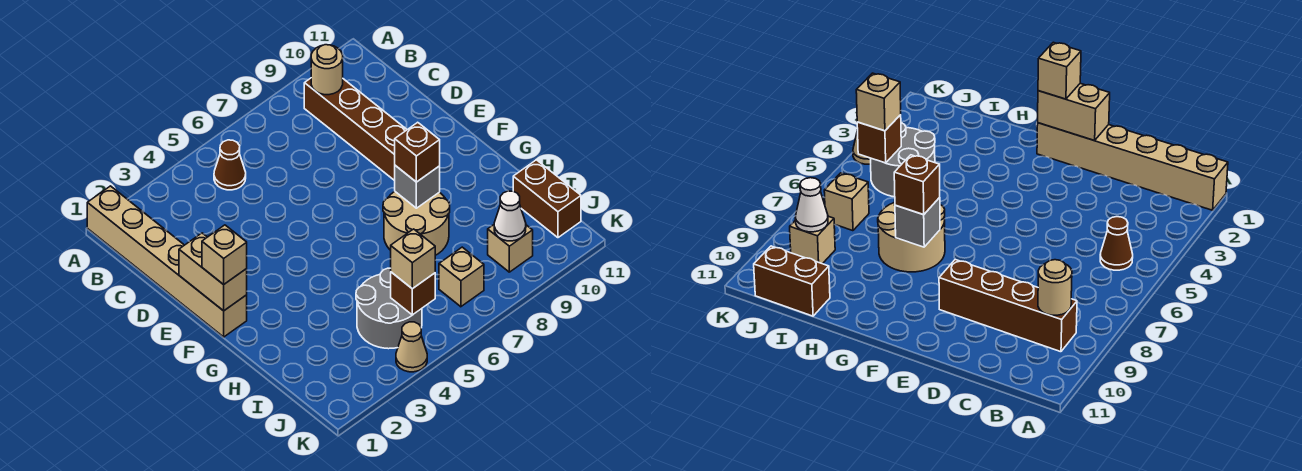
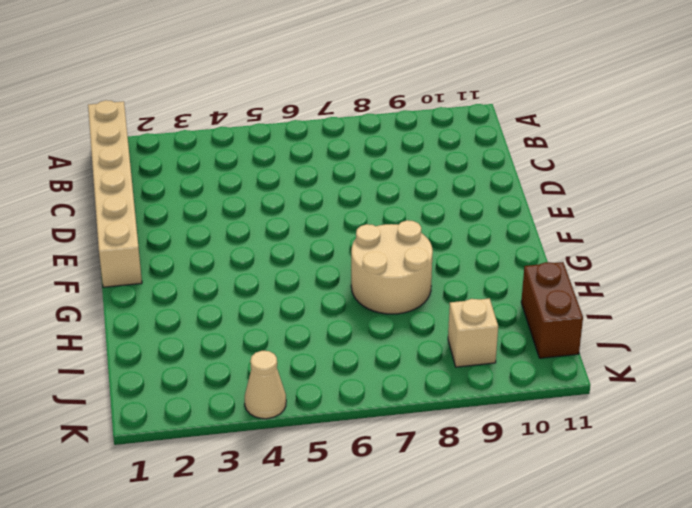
none -> brown 1x1 cone [214,140,246,190]
none -> brown 1x4 brick [304,78,407,181]
none -> grey 2x2 round brick [356,268,422,349]

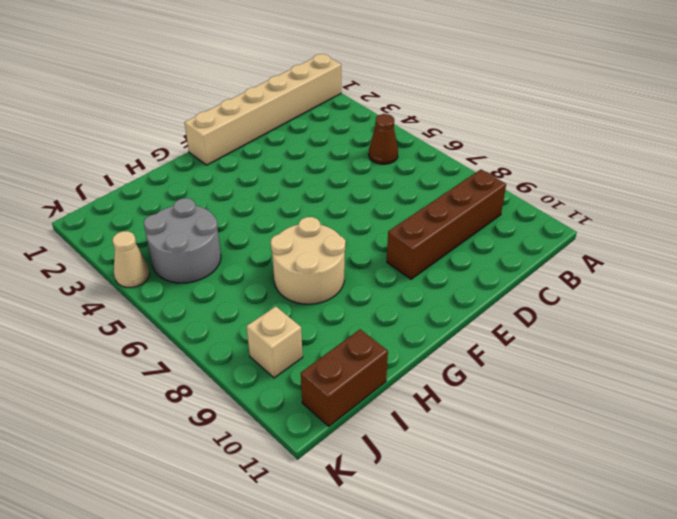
none -> tan 1x1 brick [439,247,484,307]
none -> tan 1x1 round brick [311,45,343,95]
none -> tan 1x2 brick [179,233,247,311]

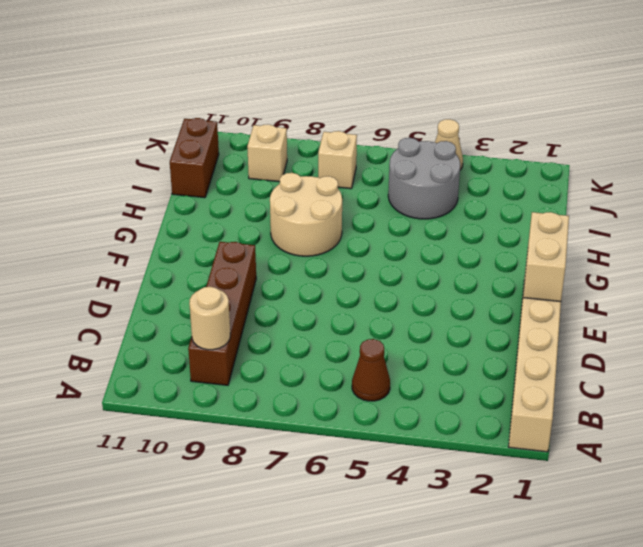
none -> grey 1x1 brick [395,165,440,208]
none -> brown 1x1 brick [391,272,435,315]
none -> white 1x1 cone [494,191,526,241]

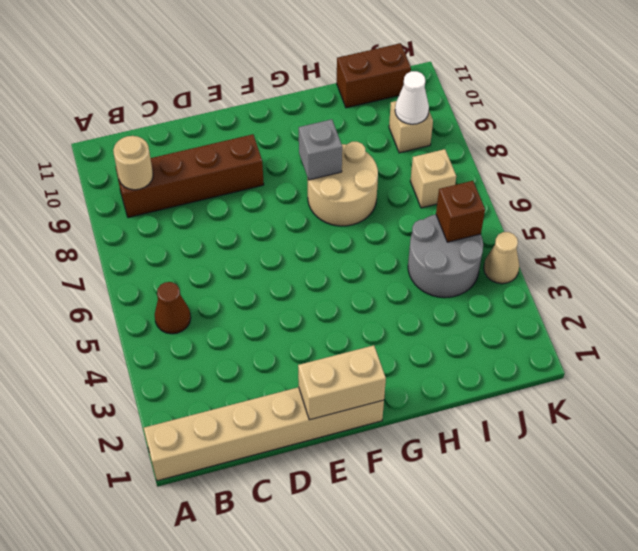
none -> tan 1x1 brick [202,225,247,285]
none -> brown 1x1 brick [395,122,440,182]
none -> tan 1x1 brick [391,229,435,289]

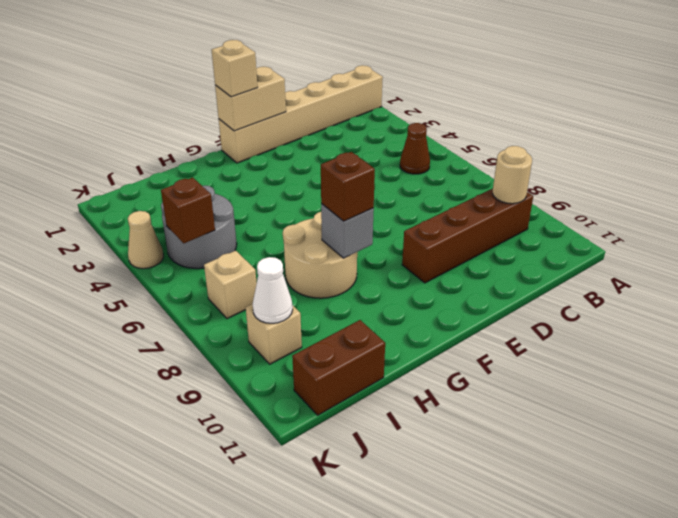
none -> tan 1x1 brick [391,229,435,289]

